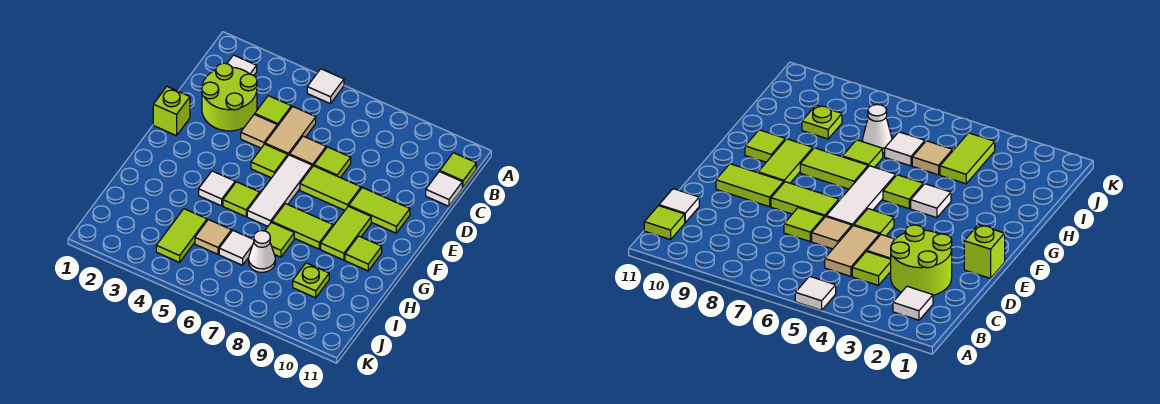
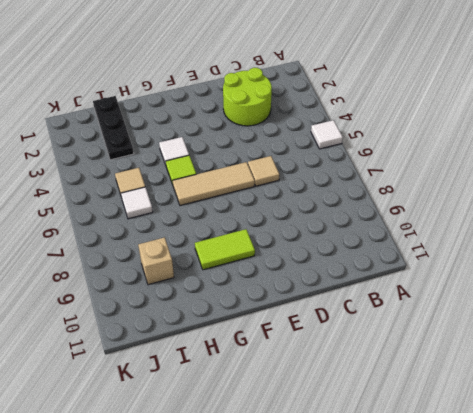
tan 1x3 tile [173,162,255,206] -> white 1x3 tile [247,155,312,226]
black 1x3 plate [93,96,134,160] -> none
tan 1x1 brick [138,237,174,285] -> lime 1x1 plate [293,263,329,298]
none -> white 1x1 tile [227,55,257,75]
none -> lime 1x1 tile [440,153,476,188]
none -> lime 1x1 tile [255,96,291,126]

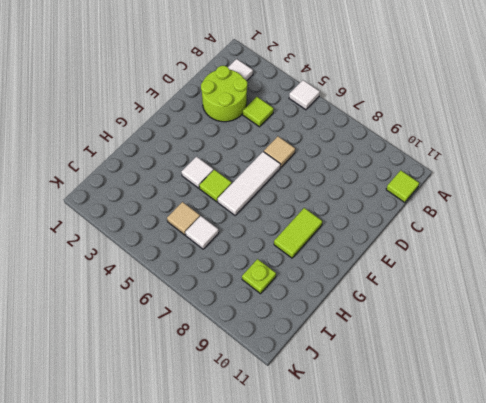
none -> tan 1x2 tile [265,107,316,155]
none -> white 1x1 tile [426,171,462,206]
none -> tan 1x1 tile [241,114,277,148]

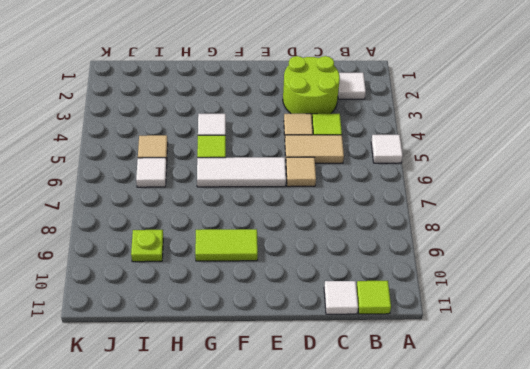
none -> lime 1x1 tile [314,147,351,178]
none -> lime 1x1 brick [153,87,190,136]
none -> lime 1x1 tile [251,144,288,178]

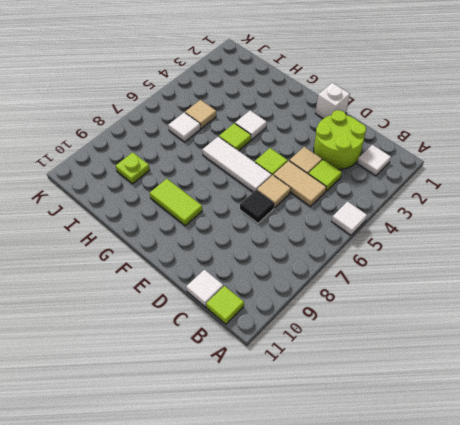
black 1x1 tile [240,190,274,223] -> lime 1x1 tile [314,147,351,178]
white 1x1 brick [316,83,350,119] -> lime 1x1 brick [153,87,190,136]
none -> lime 1x2 tile [300,166,361,210]
none -> lime 1x2 tile [349,188,410,233]
none -> lime 1x2 tile [272,204,333,249]

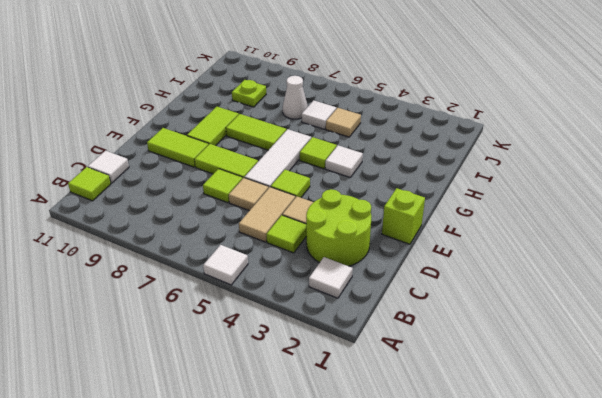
none -> lime 1x1 tile [345,236,382,271]
none -> lime 1x1 tile [265,222,294,257]
none -> lime 1x2 tile [156,209,207,262]

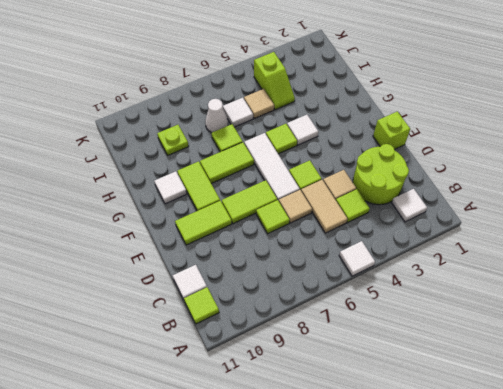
white 1x1 tile [154,171,187,204] -> lime 1x1 tile [345,236,382,271]
lime 1x2 slope [254,52,295,110] -> lime 1x2 tile [156,209,207,262]

